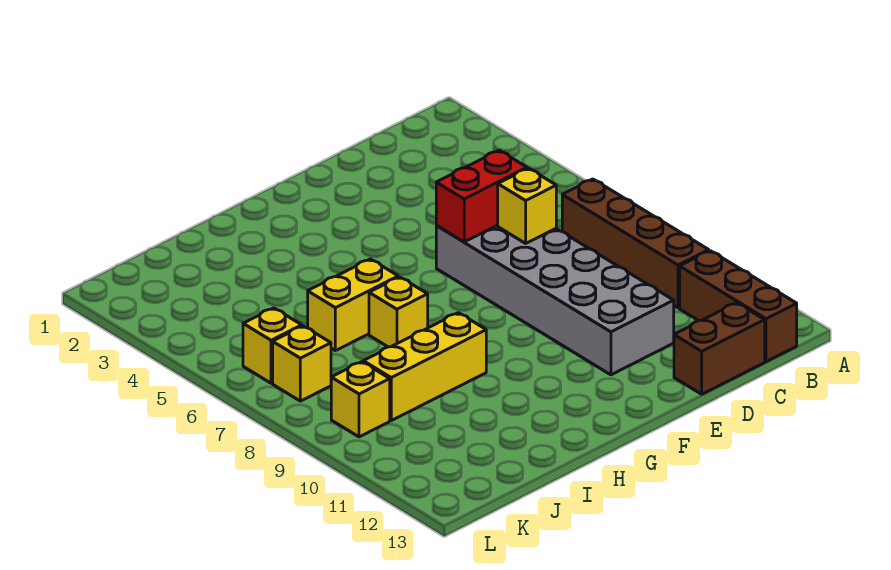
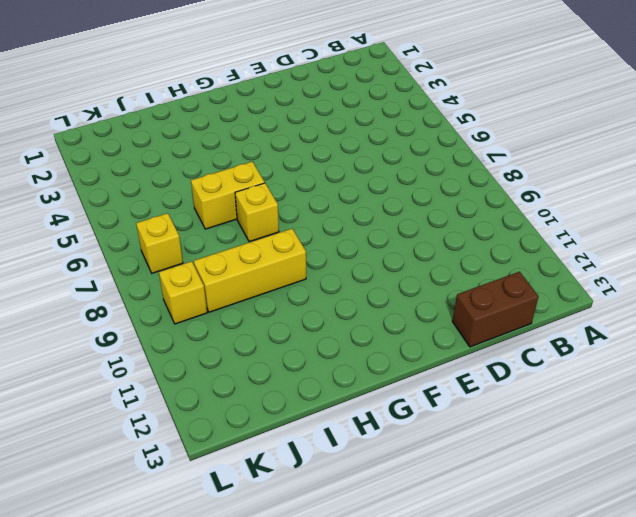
none -> brown 1x4 brick [562,179,709,308]
none -> brown 1x3 brick [680,251,797,362]
none -> grey 2x6 brick [436,225,674,375]

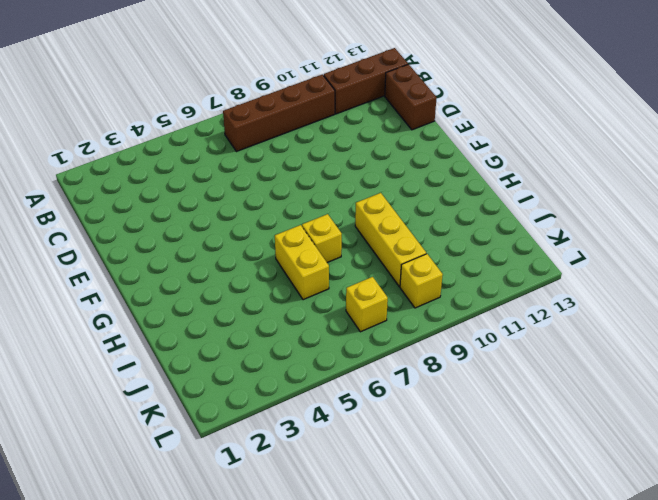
none -> grey 2x6 brick [436,225,674,375]
none -> yellow 1x1 brick [243,308,302,383]
none -> red 1x2 brick [436,150,527,242]

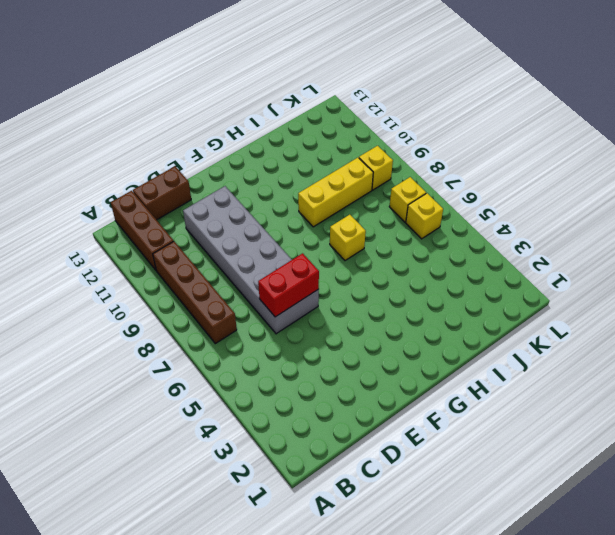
none -> yellow 1x2 brick [308,259,398,351]
none -> yellow 1x1 brick [498,168,556,243]

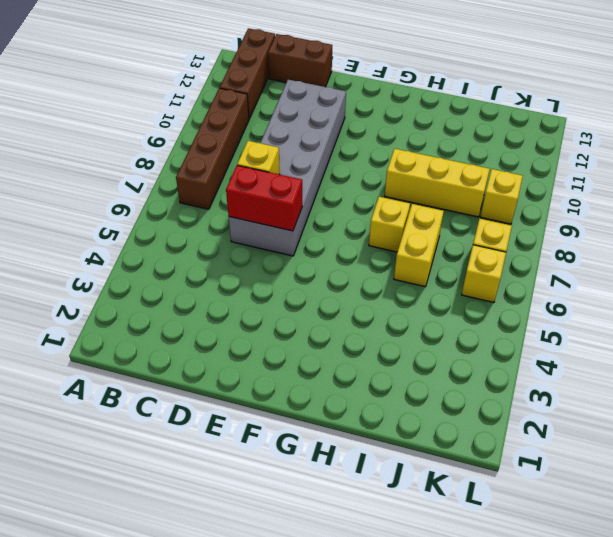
yellow 1x2 brick [394,204,444,287] -> yellow 1x2 brick turned to [308,259,398,351]

